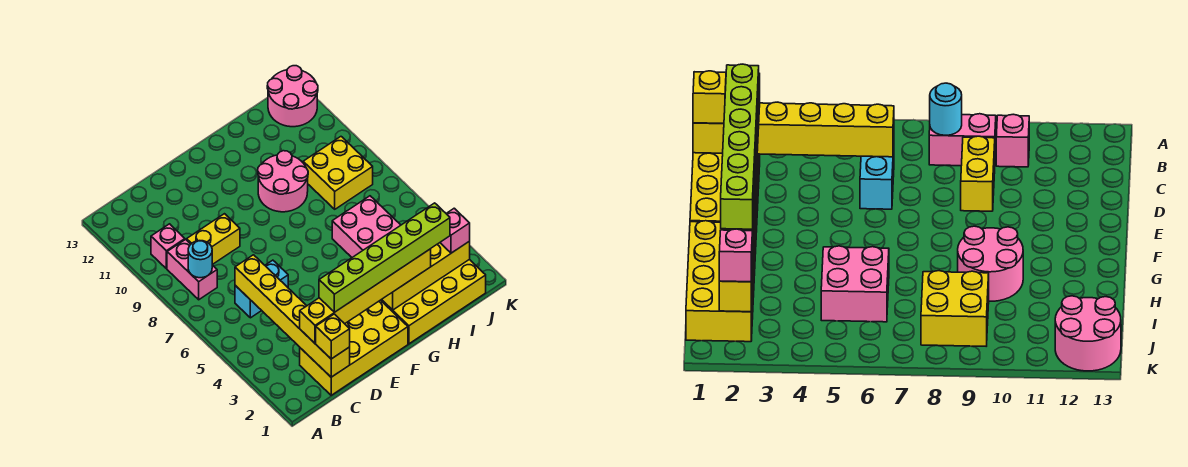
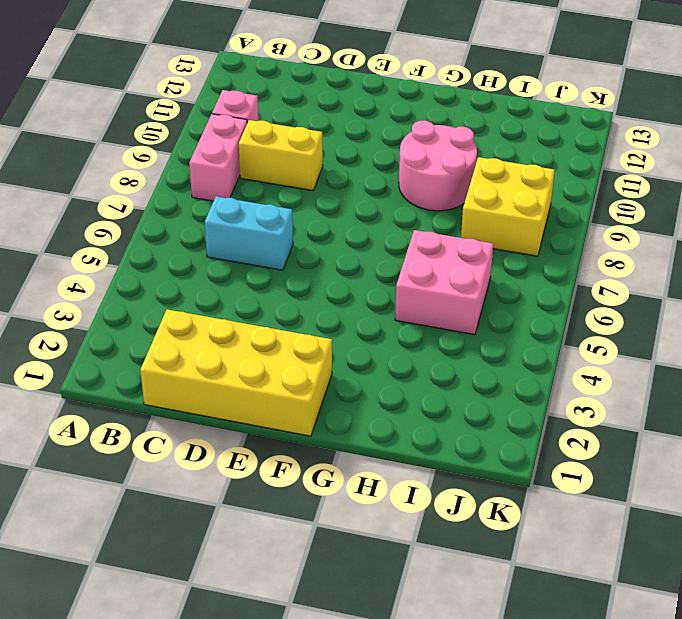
none -> yellow 2x4 brick [381,259,486,344]
none -> pink 2x2 round brick [267,66,318,127]
none -> cyan 1x1 round brick [188,241,212,278]

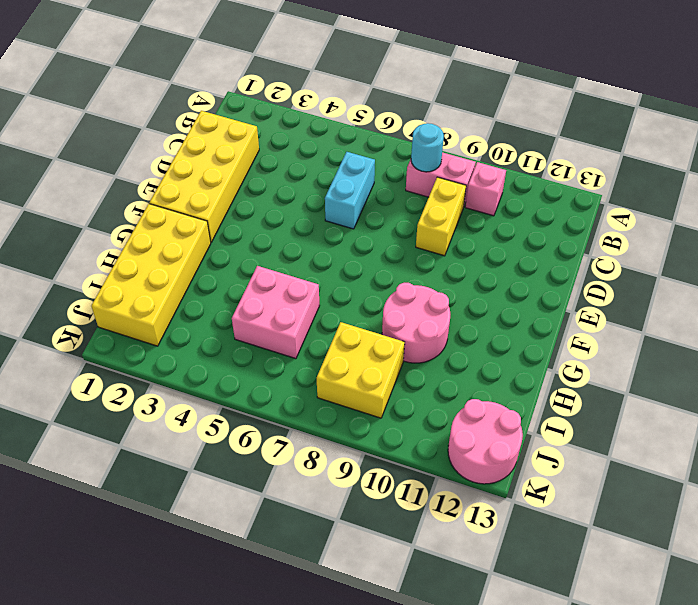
none -> yellow 1x6 brick [235,255,350,377]
none -> yellow 1x4 brick [382,241,470,310]
none -> yellow 1x1 brick [316,314,350,359]

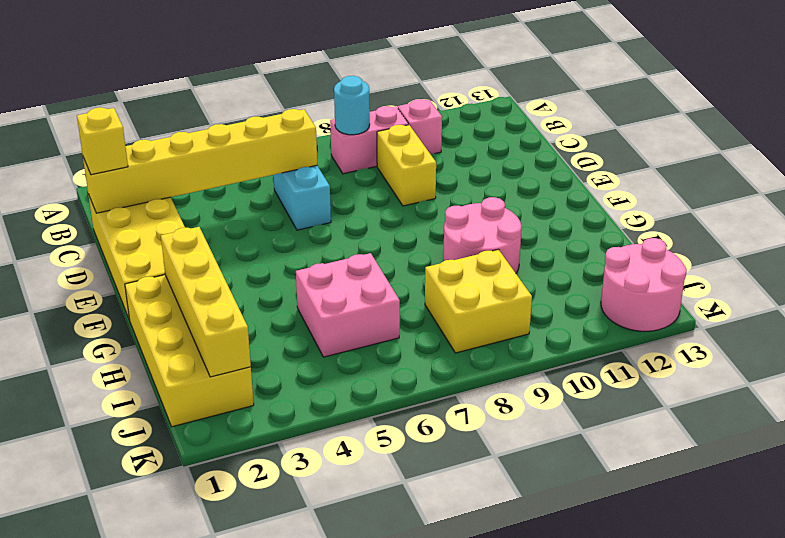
none -> yellow 1x6 brick [300,249,431,343]
none -> pink 1x1 brick [440,208,470,253]
none -> lime 1x6 brick [319,203,450,312]

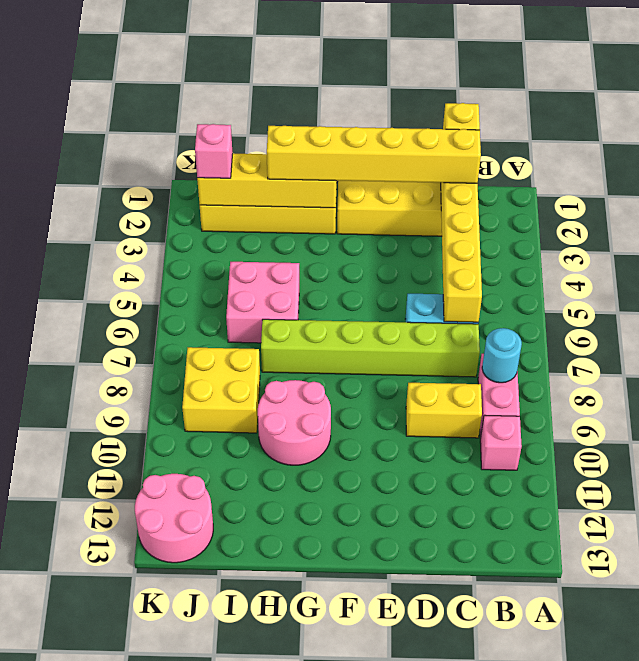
lime 1x6 brick [261,319,480,377] -> lime 1x6 brick moved to [319,203,450,312]

